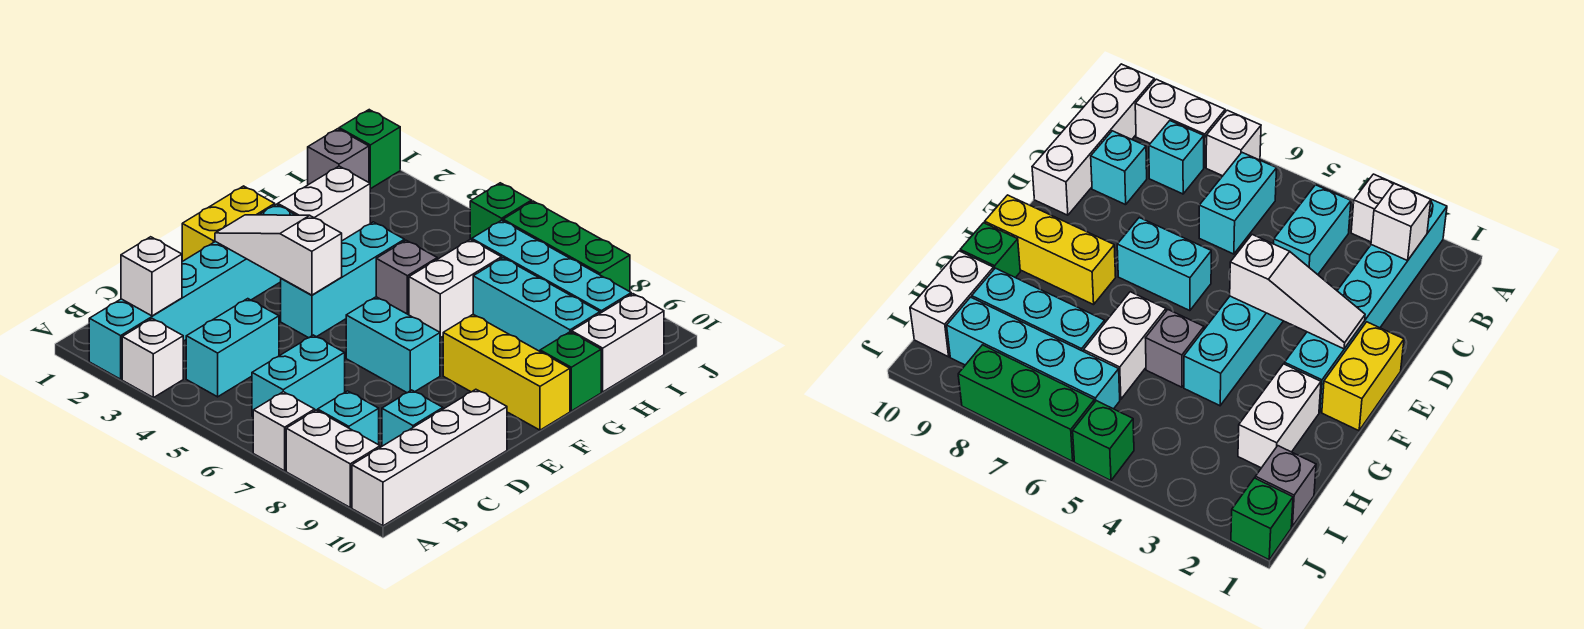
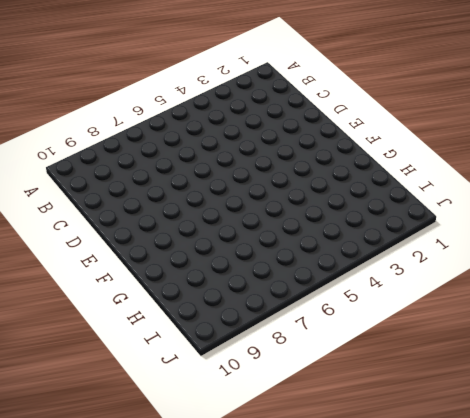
none -> cyan 1x6 brick [89,204,295,379]
none -> white 1x1 brick [122,319,183,398]
none -> white 1x1 brick [253,392,315,471]

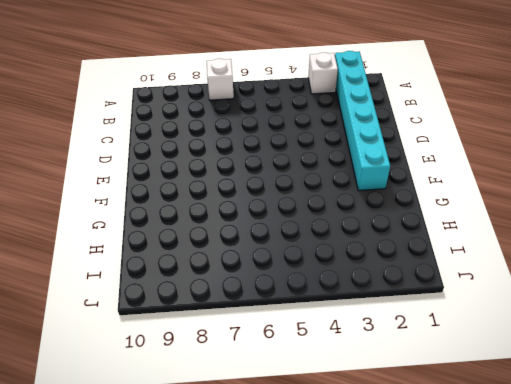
none -> white 1x2 brick [286,410,380,507]
none -> white 1x4 brick [352,389,507,526]
none -> cyan 1x2 brick [186,299,279,397]

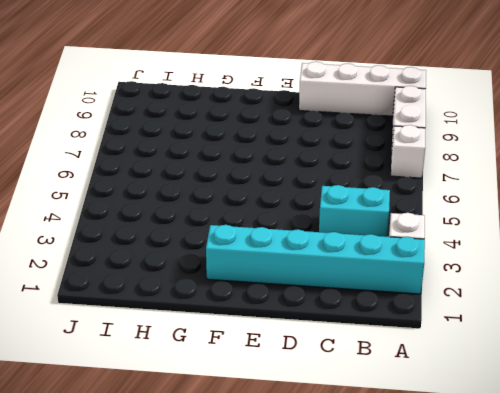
none -> cyan 1x2 brick [252,335,345,416]
none -> cyan 1x1 brick [318,391,379,445]
none -> cyan 1x1 brick [382,390,443,446]

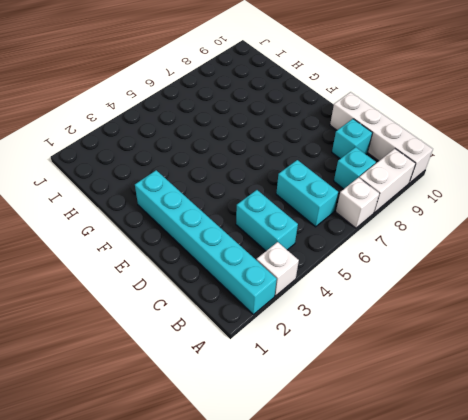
none -> yellow 1x2 brick [182,186,275,261]
none -> cyan 1x3 brick [281,222,405,338]
none -> cyan 1x2 brick [346,297,440,393]

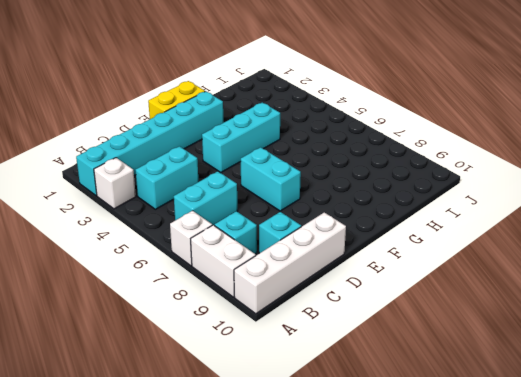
none -> yellow 1x3 brick [443,314,570,430]
none -> white 1x2 brick [278,166,370,241]
none -> grey 1x1 brick [376,240,437,315]

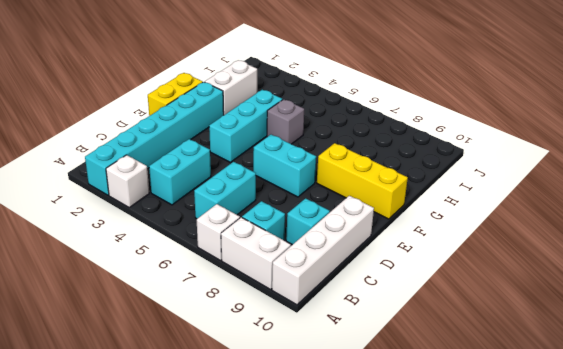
none -> white 1x2 brick [409,239,502,338]
none -> green 1x1 brick [540,332,601,411]
none -> cyan 1x3 brick [473,258,600,351]

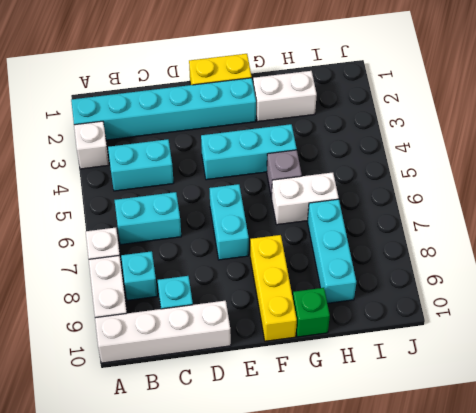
none -> white 1x2 brick [572,294,664,392]
none -> grey 1x1 brick [308,129,369,185]
none -> cyan 1x4 brick [472,220,631,313]

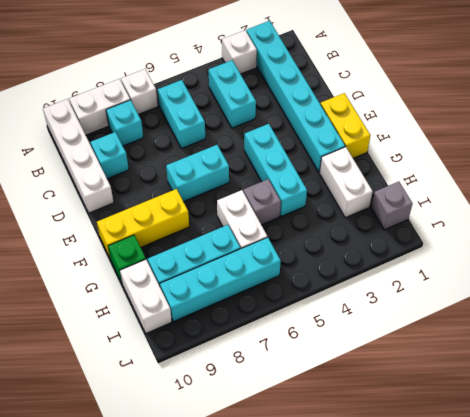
none -> green 1x1 brick [339,110,400,189]
none -> green 1x1 brick [470,183,532,240]
none -> green 1x3 brick [503,201,630,292]

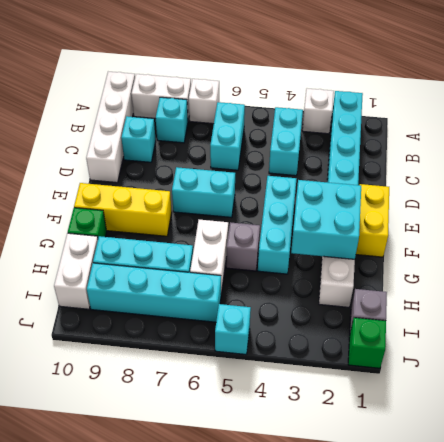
cyan 2x2 brick [291,180,361,259] -> none
cyan 1x1 brick [215,304,251,354] -> green 1x1 brick [470,183,532,240]
none -> green 1x3 brick [503,201,630,292]
none -> white 1x1 brick [121,237,182,316]
none -> white 1x3 slope [215,215,342,295]

